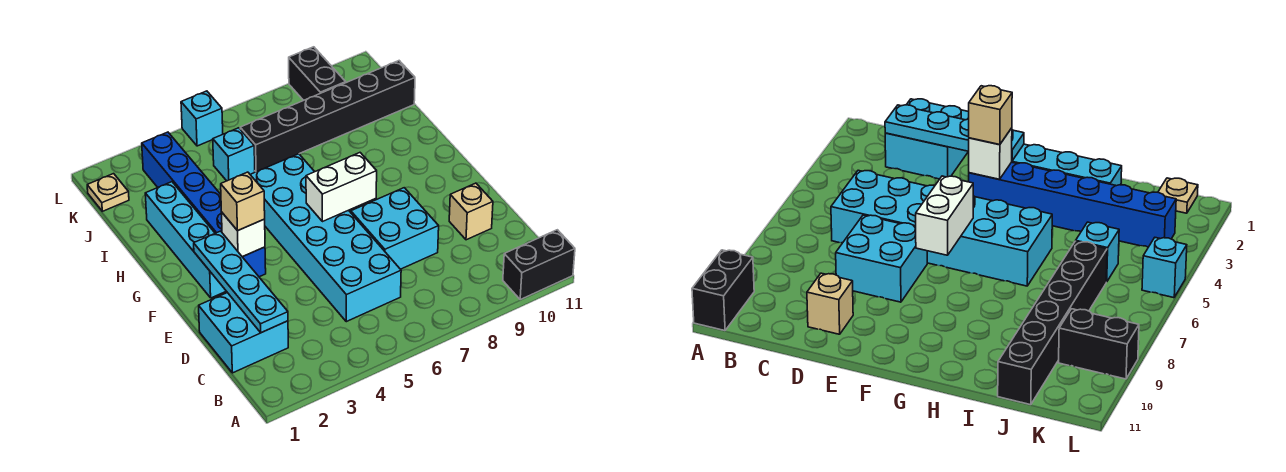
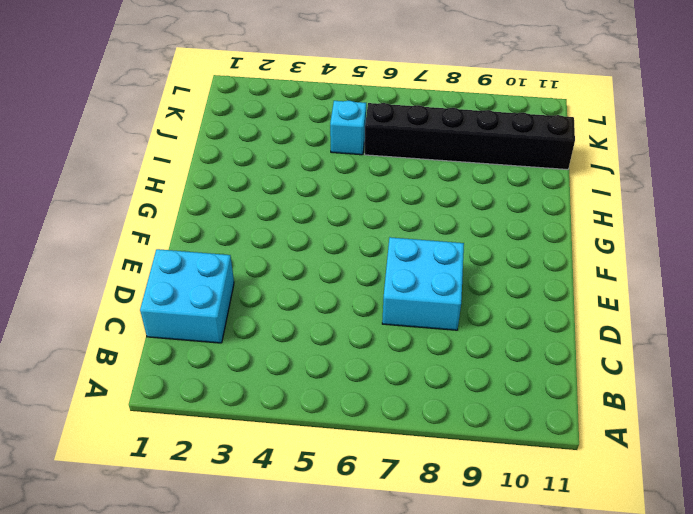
none -> black 1x2 brick [503,230,575,300]
none -> cyan 2x6 brick [250,154,401,322]
none -> tan 1x1 brick [449,183,493,240]

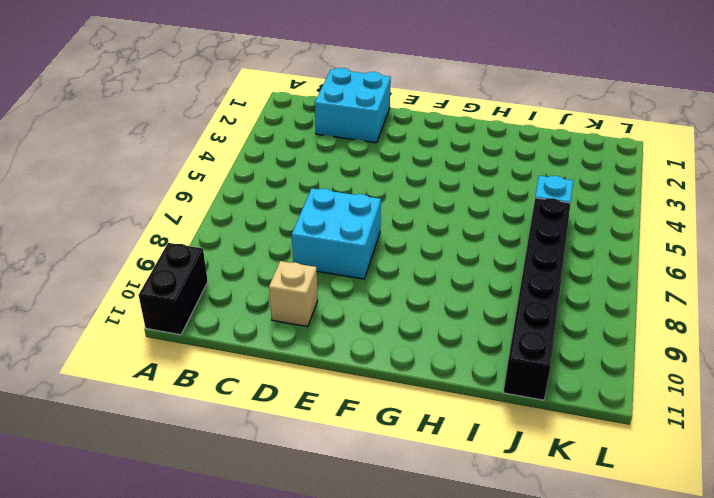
none -> cyan 2x6 brick [250,154,401,322]
none -> cyan 1x4 brick [145,182,226,298]
none -> blue 1x6 brick [142,132,266,277]

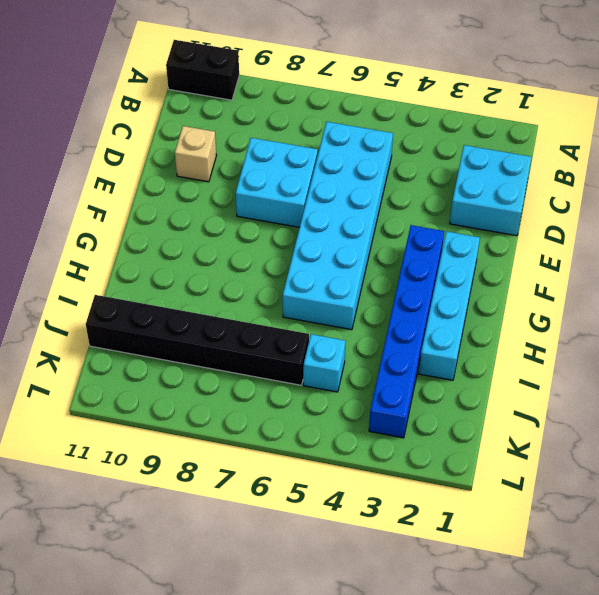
none -> tan 1x1 plate [87,174,129,211]
none -> black 1x2 brick [289,47,346,100]
none -> cyan 1x1 brick [181,91,223,146]

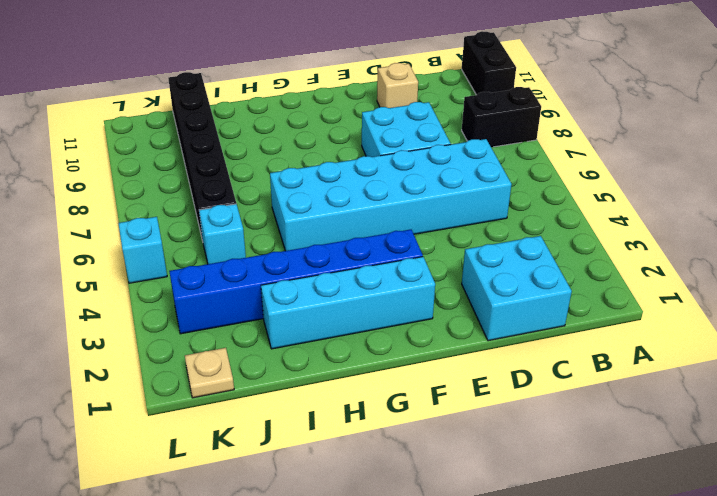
black 1x2 brick [462,87,541,147] -> black 1x2 brick moved to [289,47,346,100]
none -> cyan 1x4 plate [194,231,288,333]
none -> white 1x1 brick [222,213,265,257]
none -> white 1x2 brick [306,153,377,222]

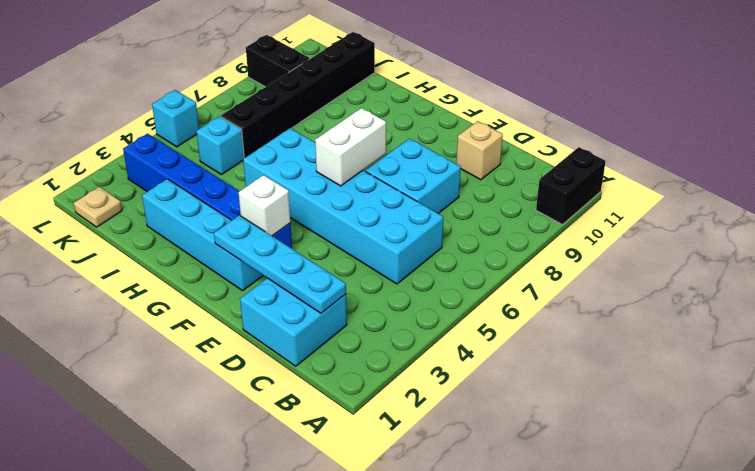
none -> tan 1x1 brick [221,172,265,231]

